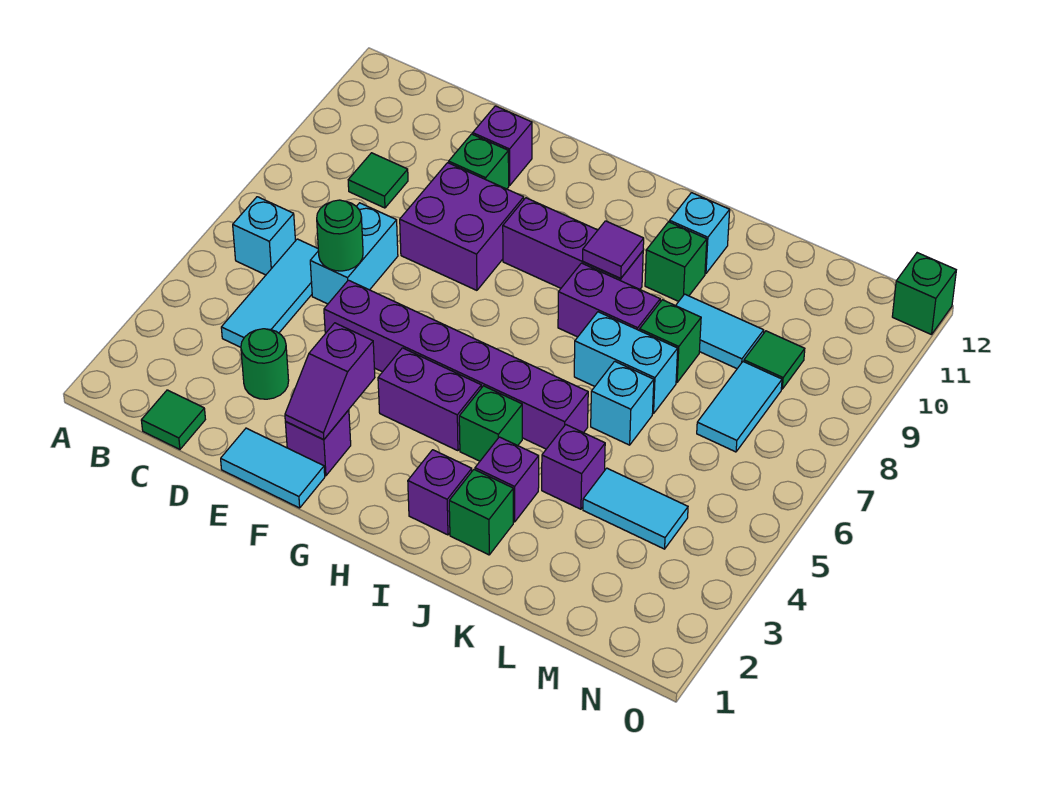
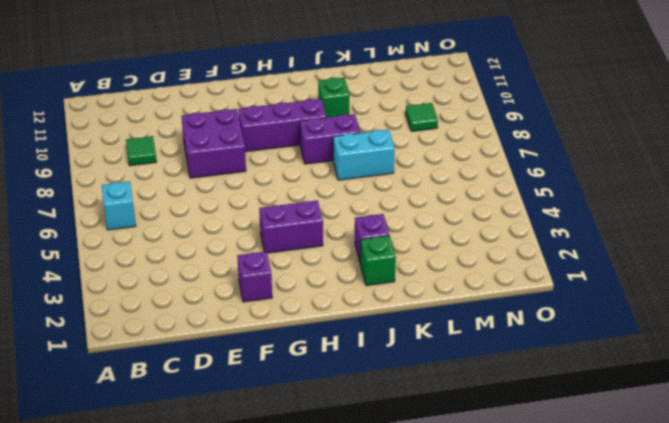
none -> green 1x1 tile [141,390,205,449]
none -> cyan 1x3 tile [221,239,318,347]
none -> green 1x1 round brick [241,329,289,399]
none -> cyan 1x2 brick [310,203,398,304]

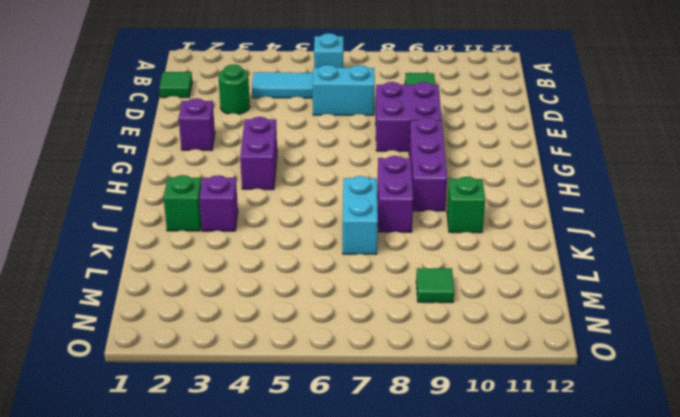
none -> cyan 1x2 tile [221,428,325,508]
none -> purple 1x6 brick [324,280,588,449]
none -> green 1x1 brick [449,134,509,189]
none -> purple 1x1 brick [473,106,532,186]

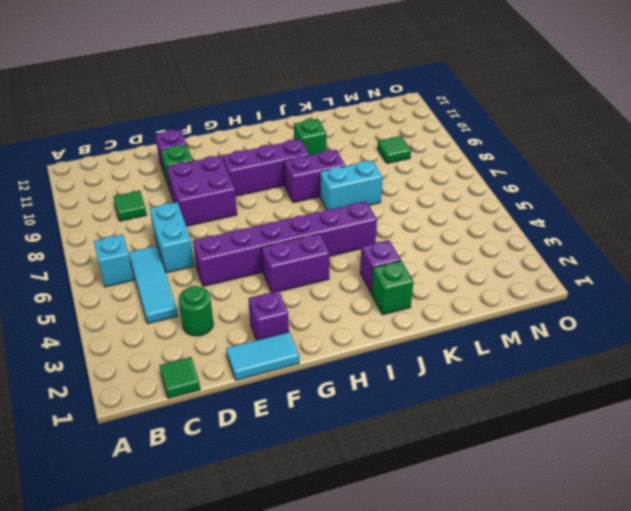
none -> purple 1x1 brick [408,450,472,535]
none -> green 1x1 brick [459,386,522,461]
none -> cyan 1x1 brick [670,193,730,274]
none -> purple 1x1 brick [542,425,605,509]

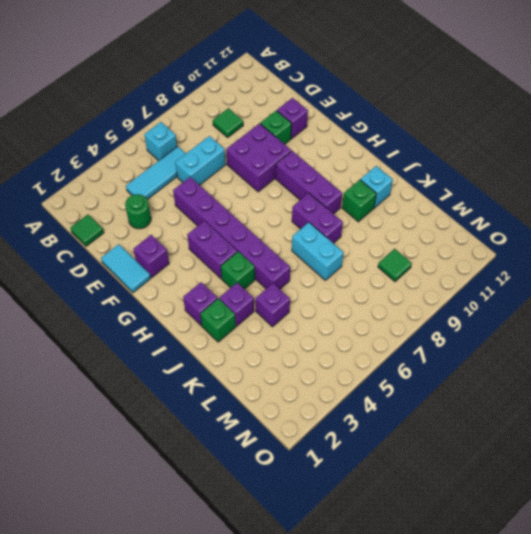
none -> cyan 1x1 brick [591,361,654,445]
none -> green 1x1 brick [640,300,701,382]
none -> cyan 1x2 tile [676,294,764,369]
none -> cyan 1x2 tile [583,468,688,549]

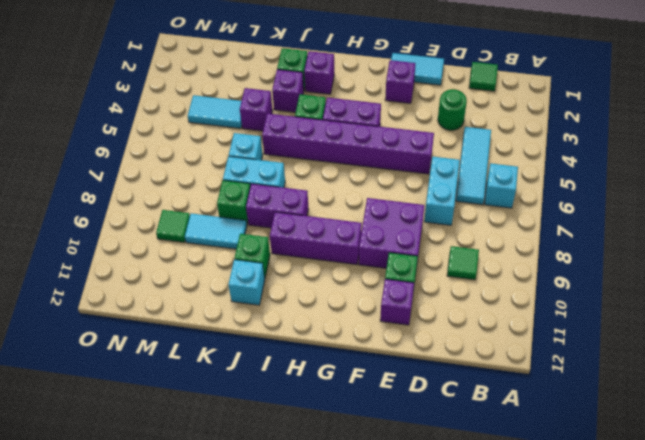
none -> cyan 1x2 tile [697,362,782,452]
none -> green 1x1 brick [892,253,956,335]
none -> green 1x1 round brick [317,200,363,271]
none -> purple 1x2 slope [285,323,375,440]

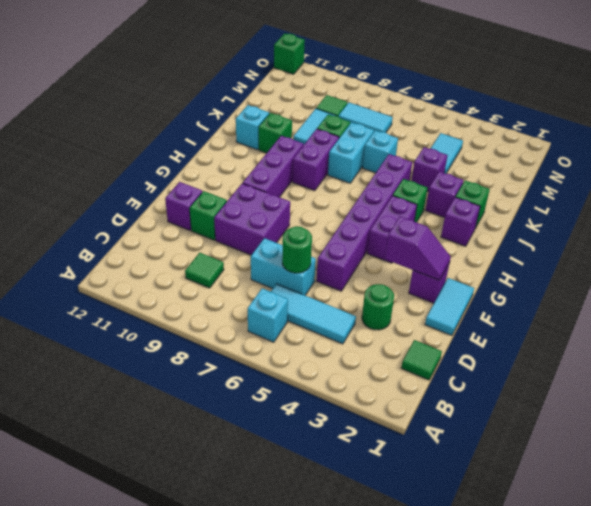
none -> purple 1x1 tile [583,221,644,279]

